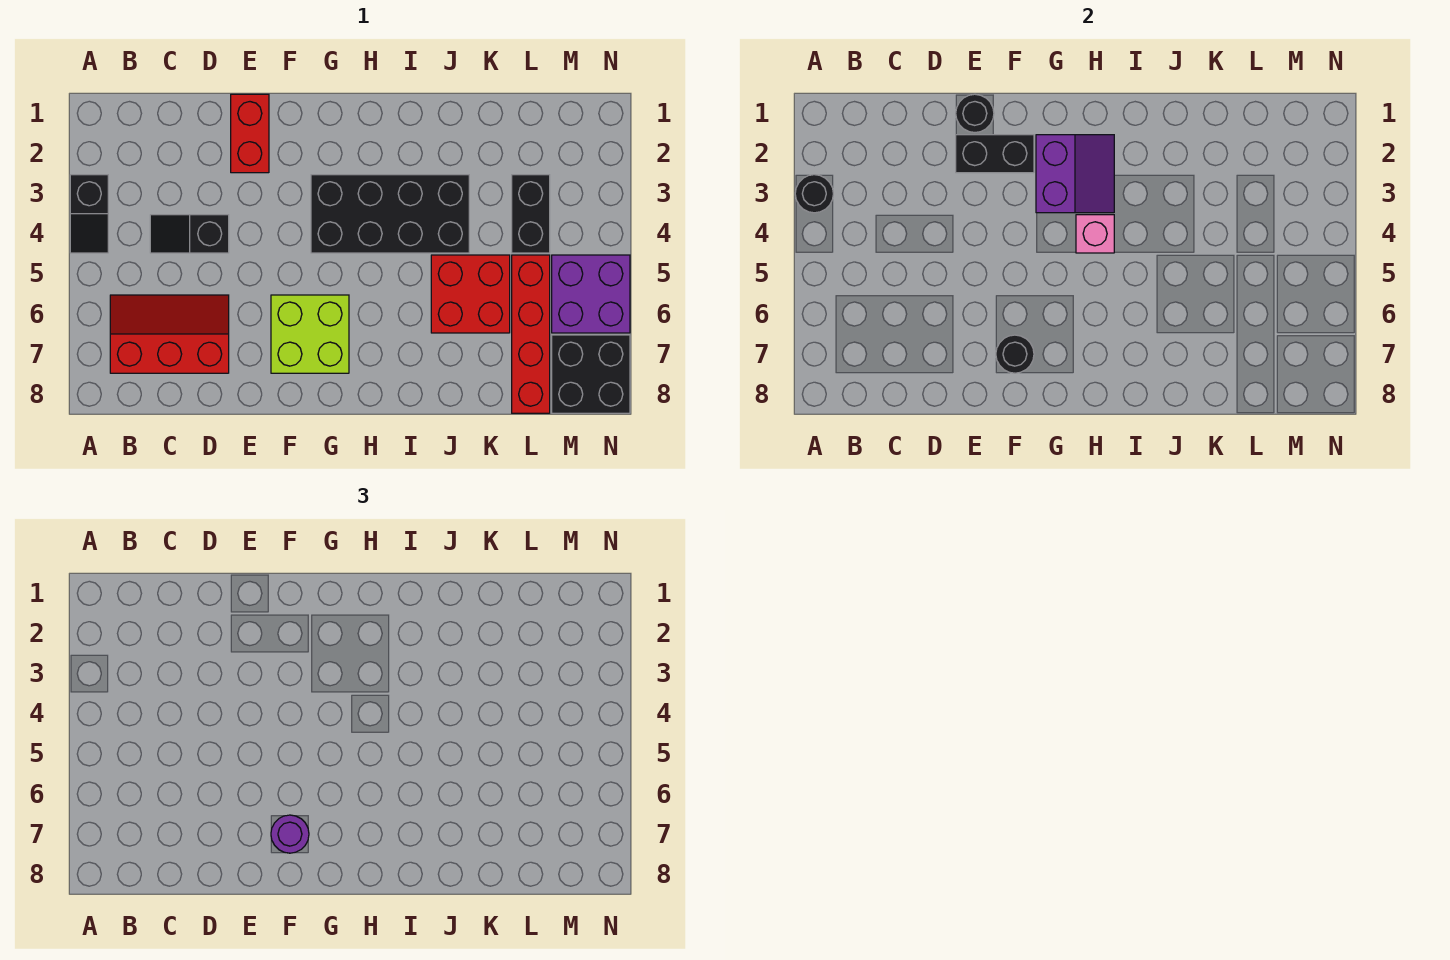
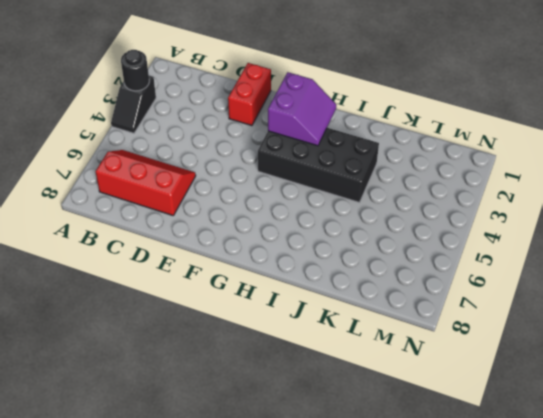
none -> black 1x2 slope [150,215,229,253]
none -> lime 2x2 brick [271,295,349,373]
none -> red 2x2 brick [431,255,510,333]

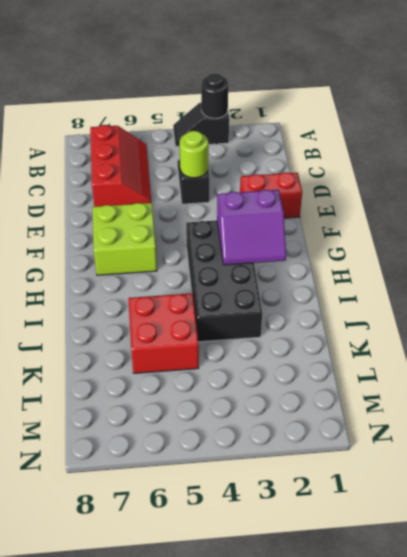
lime 1x1 round brick [180,131,208,178] -> none
none -> black 1x2 brick [512,175,550,253]
none -> red 1x4 brick [512,255,550,413]
none -> purple 2x2 brick [552,255,630,333]

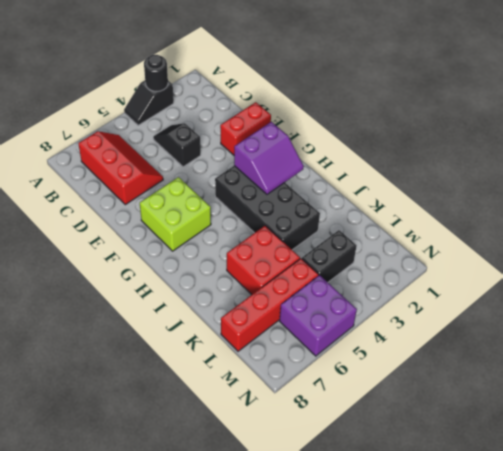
none -> black 2x2 brick [552,335,630,413]
none -> black 1x1 round brick [956,94,994,133]
none -> black 1x2 brick [956,135,1034,173]

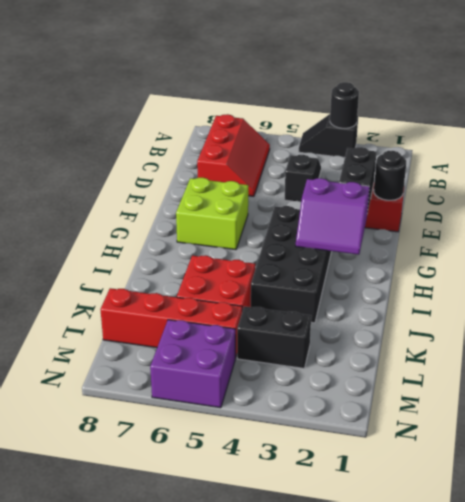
none -> black 2x2 brick [552,335,630,413]
none -> black 1x1 round brick [996,335,1034,373]
none -> pink 1x1 brick [1076,215,1114,253]

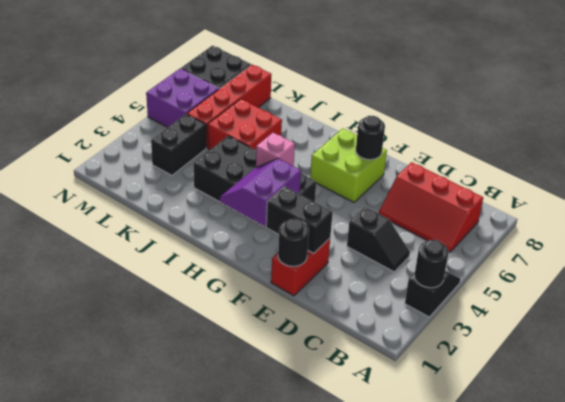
none -> purple 1x1 round brick [271,815,309,853]

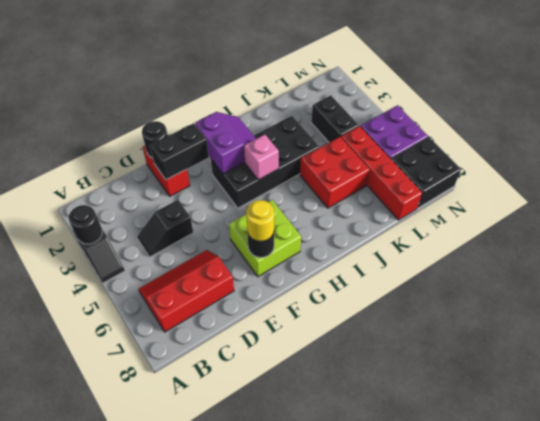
yellow 1x1 round brick [246,200,274,241] -> purple 1x1 round brick [271,815,309,853]

